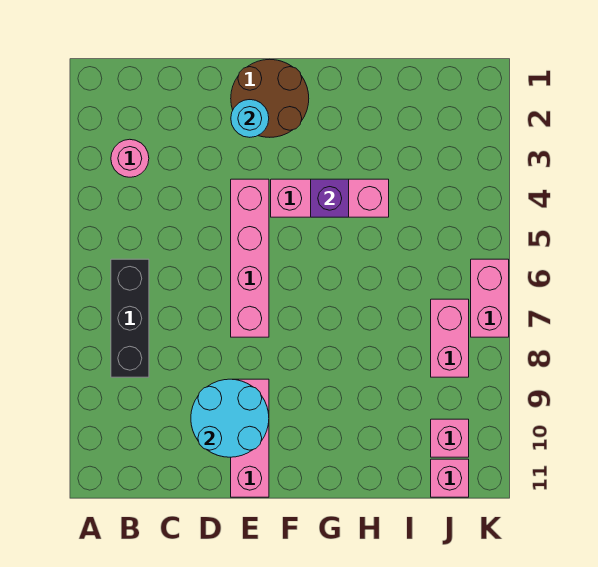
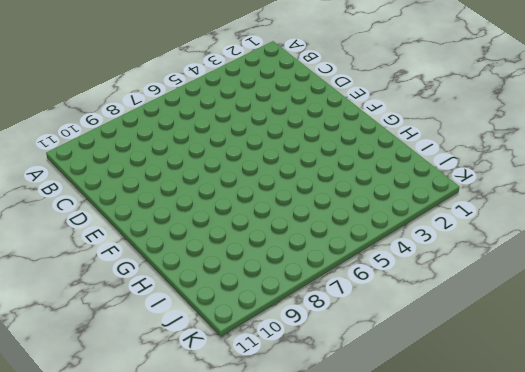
none -> pink 1x1 round brick [111,139,149,177]
none -> black 1x3 brick [111,259,149,377]
none -> brown 2x2 round brick [231,59,309,137]

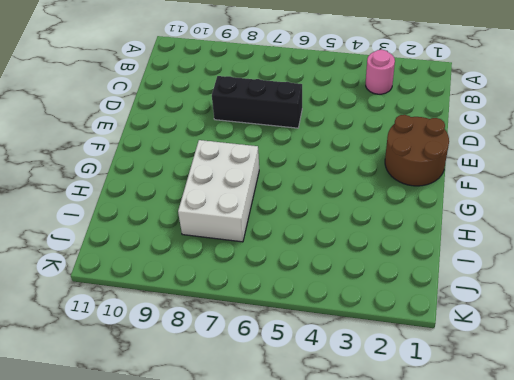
black 1x3 brick [212,76,302,128] -> black 1x3 brick moved to [111,259,149,377]
white 2x3 brick [178,140,259,242] -> none
none -> pink 1x4 brick [231,179,269,337]
none -> pink 1x3 brick [231,379,269,497]
none -> pink 1x3 brick [271,179,389,217]

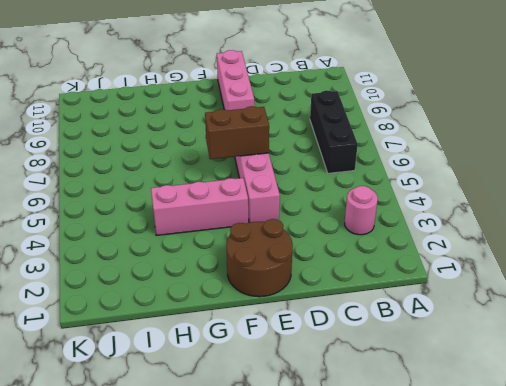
brown 1x2 brick [205,106,269,159] -> none
none -> pink 1x2 brick [431,299,469,377]
none -> pink 1x1 brick [431,419,469,457]
none -> pink 1x1 brick [431,459,469,497]

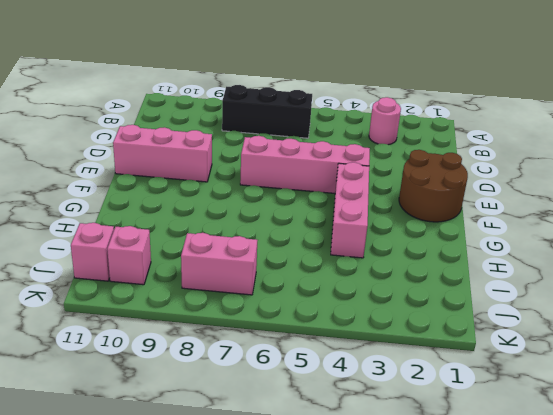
none -> pink 1x2 brick [471,259,509,337]
none -> cyan 2x2 round brick [191,379,269,457]
none -> cyan 1x1 round brick [231,100,269,137]

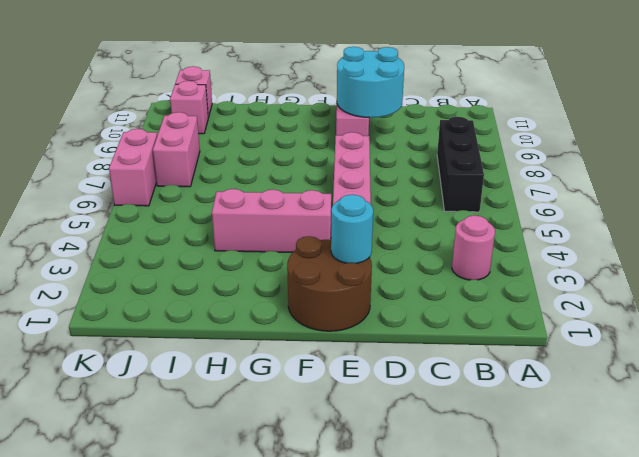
none -> purple 1x1 brick [311,179,349,217]

